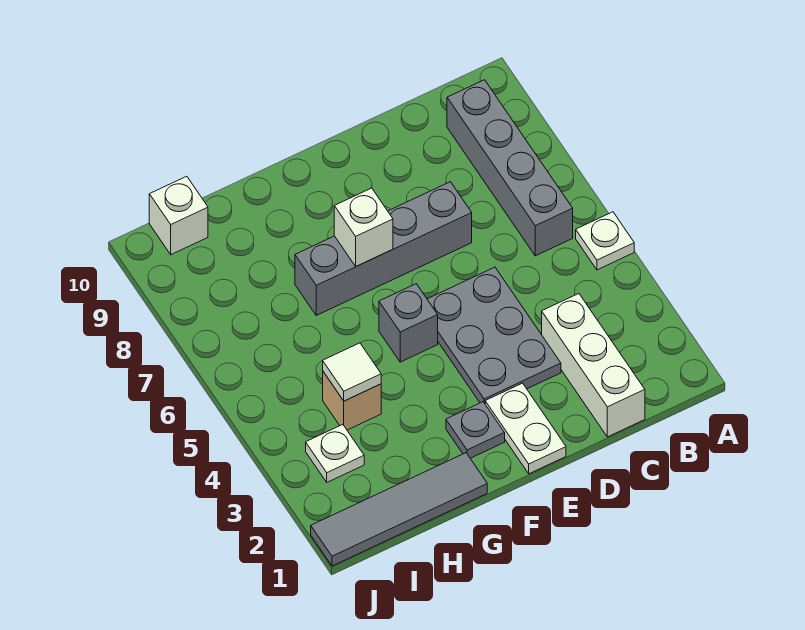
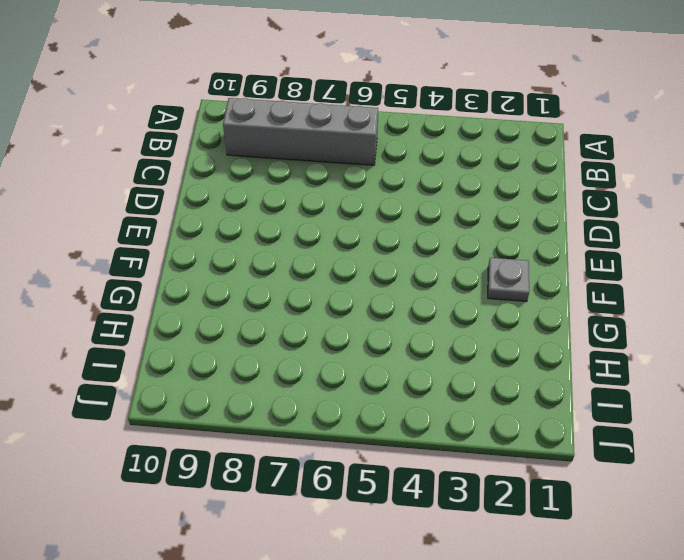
none -> white 1x1 plate [576,212,634,270]
none -> white 1x3 brick [542,294,645,437]
none -> grey 2x3 plate [427,267,561,403]

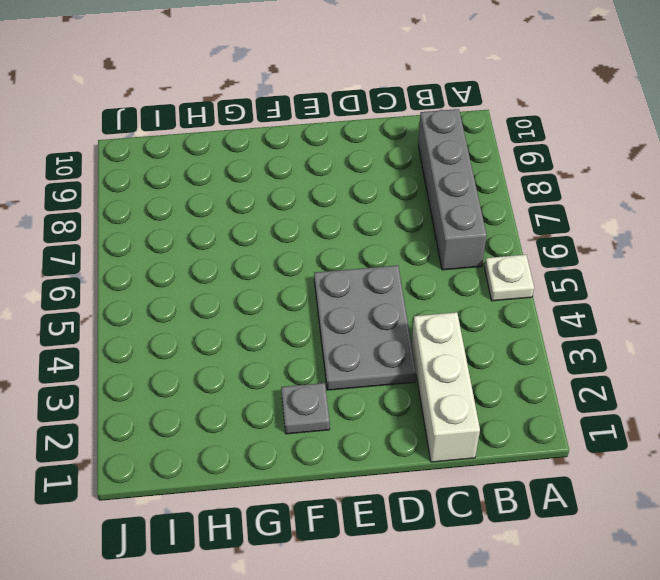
none -> grey 1x4 brick [295,182,472,315]
none -> white 1x2 plate [485,383,566,474]
none -> grey 1x1 brick [379,284,438,362]

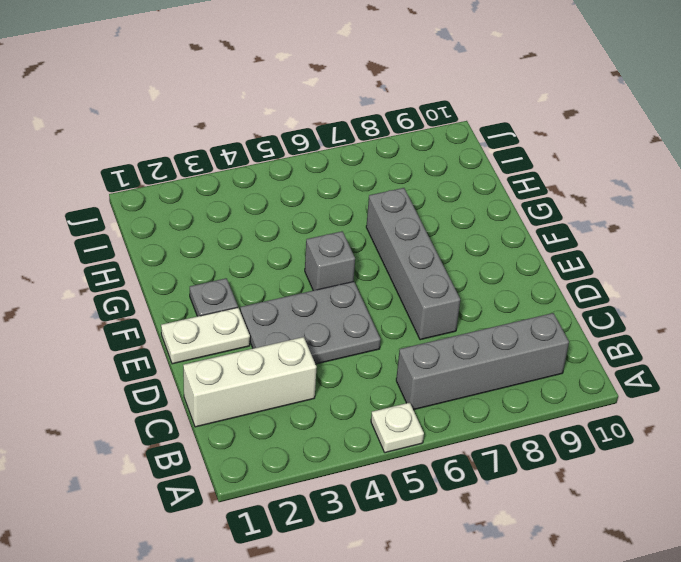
none -> grey 1x4 tile [311,453,487,566]
none -> tan 1x1 brick [323,372,381,430]
none -> white 1x1 plate [306,425,364,482]

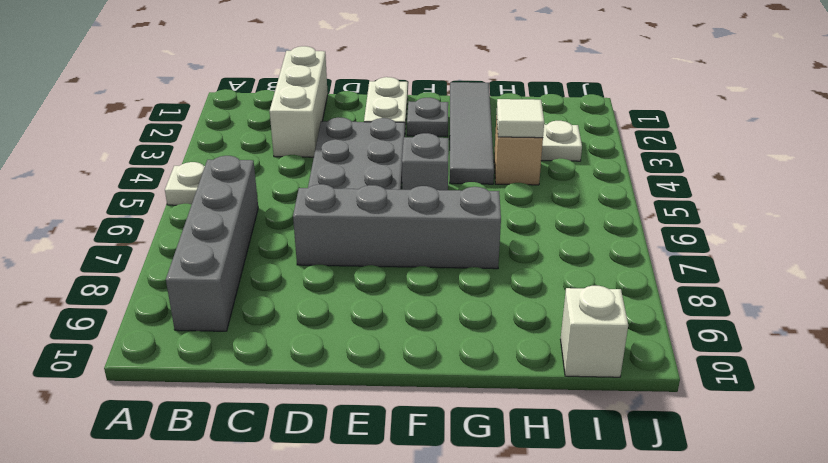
grey 1x4 tile [450,82,494,184] -> grey 1x4 tile turned to [311,453,487,566]
none -> white 1x1 brick [334,188,393,266]

